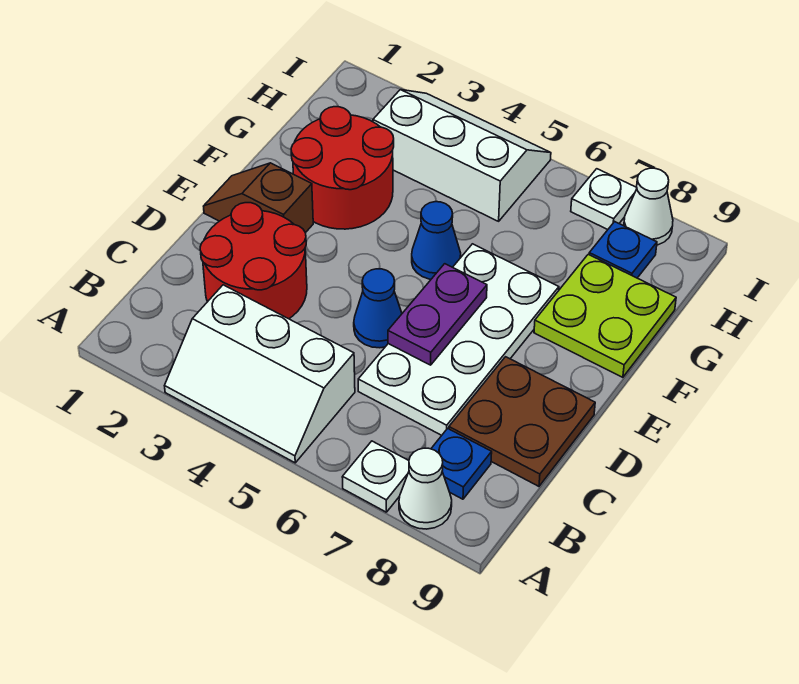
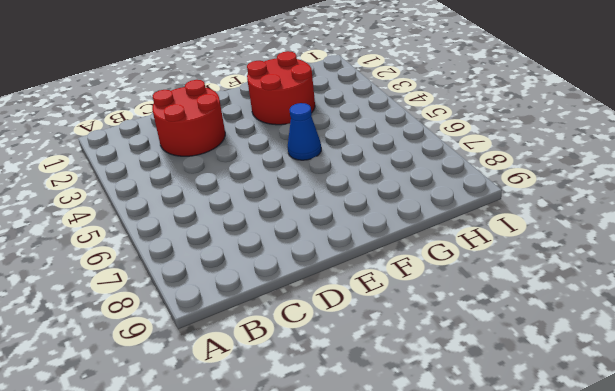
none -> white 2x3 slope [165,285,355,463]
none -> white 1x1 plate [342,441,409,512]
none -> white 1x1 cone [399,448,452,529]

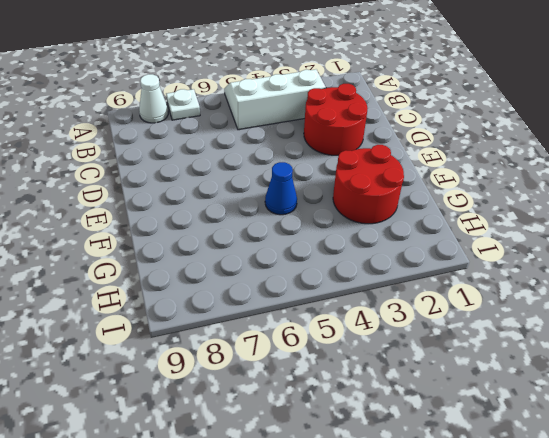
none -> blue 1x1 plate [431,428,492,499]
none -> white 2x4 plate [358,244,559,435]
none -> brown 2x2 plate [449,357,595,486]

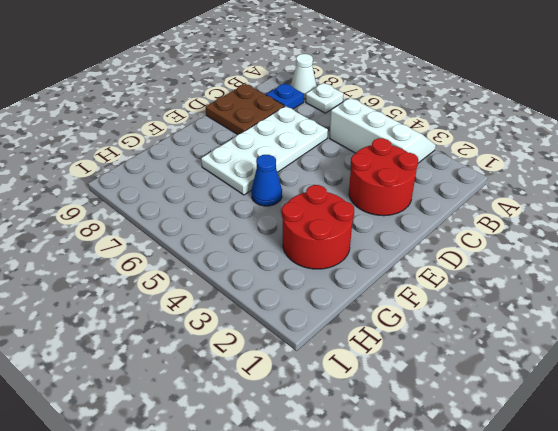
none -> blue 1x1 cone [354,269,402,348]
none -> brown 1x2 slope [204,163,313,233]
none -> lime 2x2 plate [534,254,676,377]

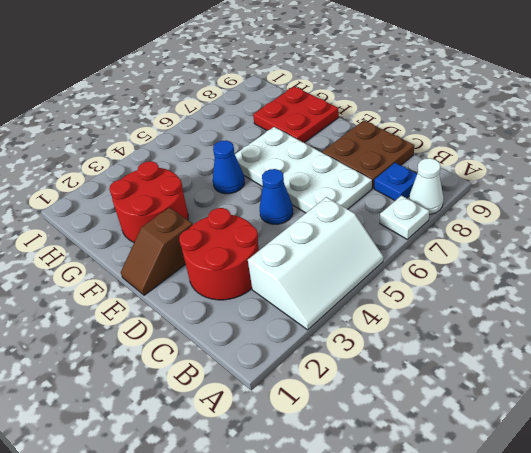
red 2x2 plate [253,86,339,143] -> lime 2x2 plate [534,254,676,377]
none -> white 2x3 slope [373,90,551,221]
none -> blue 1x1 plate [589,222,657,278]
none -> white 1x1 plate [571,169,637,230]

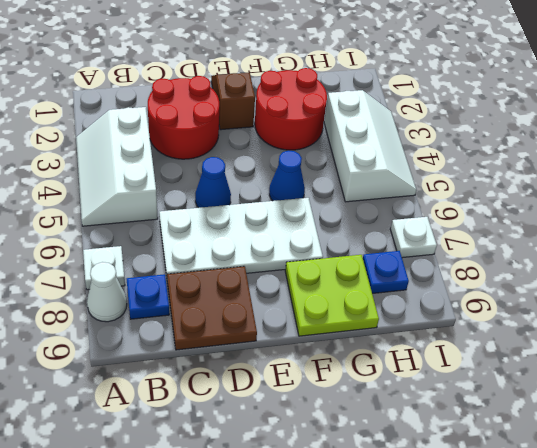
none -> white 1x1 cone [624,168,673,245]
none -> purple 1x2 plate [388,264,487,365]

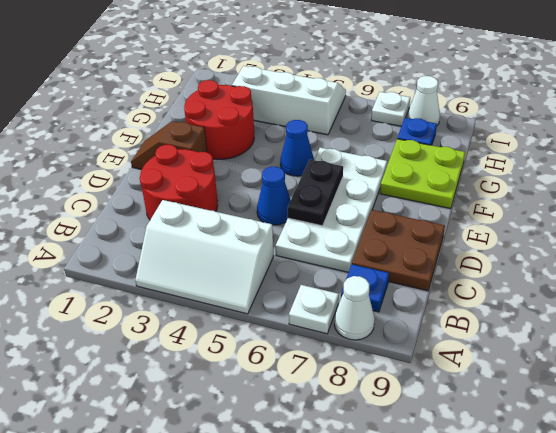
black 1x2 plate [287,160,343,226] -> purple 1x2 plate [388,264,487,365]

